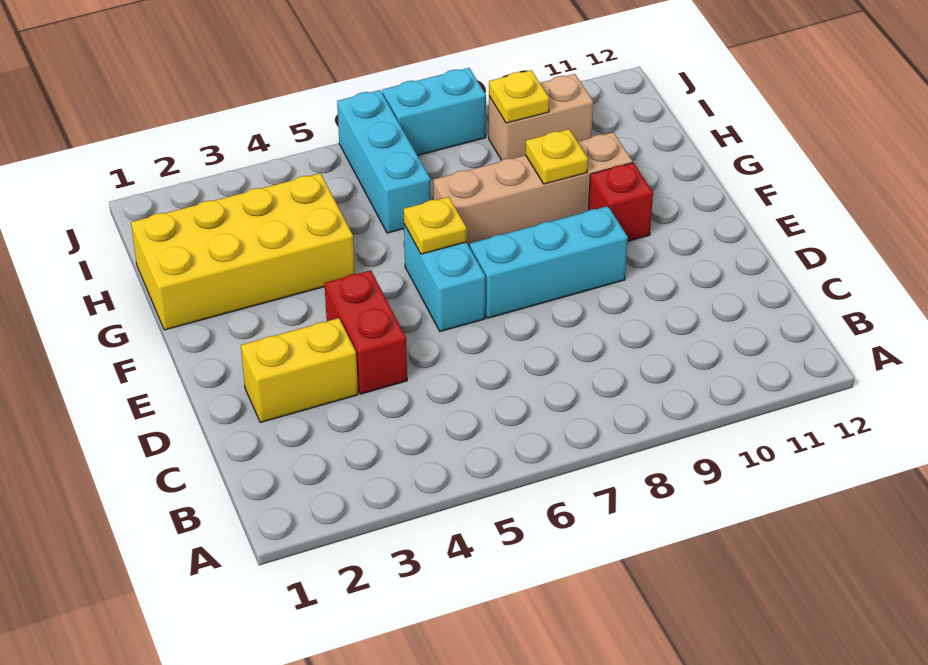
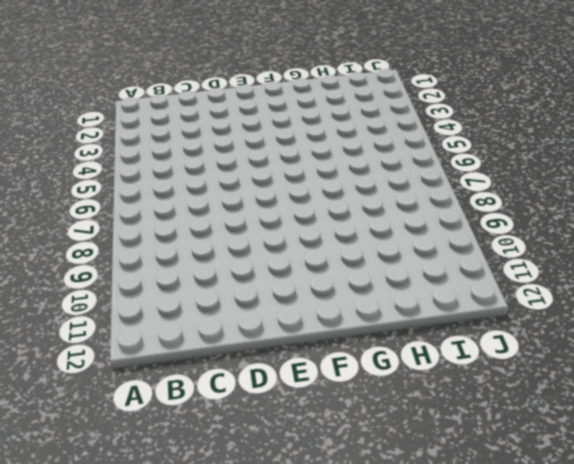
none -> yellow 1x2 brick [241,318,358,422]
none -> red 1x2 brick [324,270,407,394]
none -> cyan 1x2 brick [404,224,485,332]

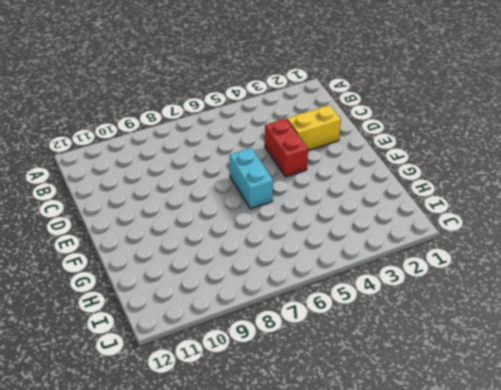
none -> cyan 1x3 brick [470,206,628,318]
none -> red 1x1 brick [589,163,653,241]
none -> yellow 2x4 brick [131,173,355,330]

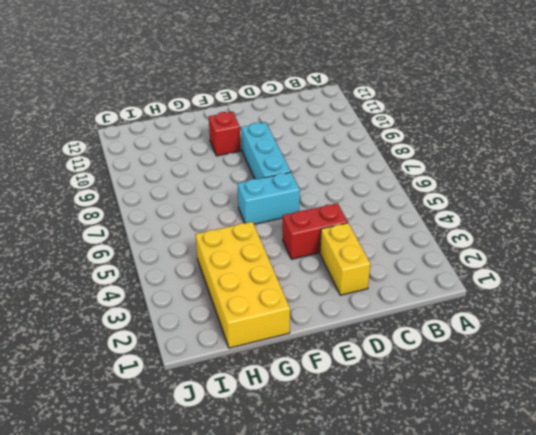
none -> tan 1x4 brick [433,132,633,247]
none -> cyan 1x3 brick [337,90,431,233]
none -> tan 1x2 brick [489,74,593,160]

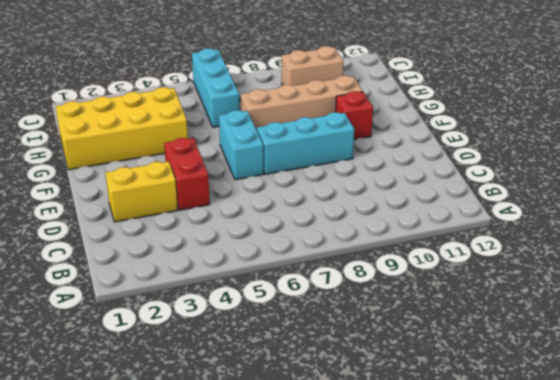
none -> cyan 1x2 brick [382,68,486,156]
none -> yellow 1x1 plate [404,197,467,254]
none -> yellow 1x1 plate [526,129,588,184]

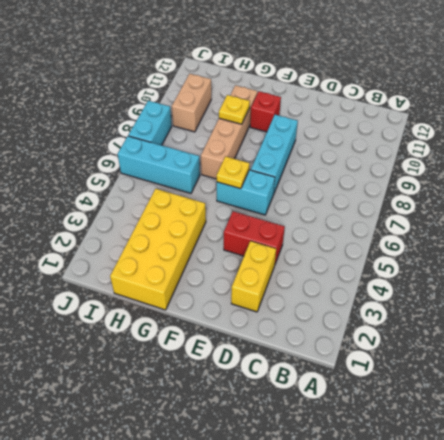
none -> yellow 1x1 plate [489,70,549,123]

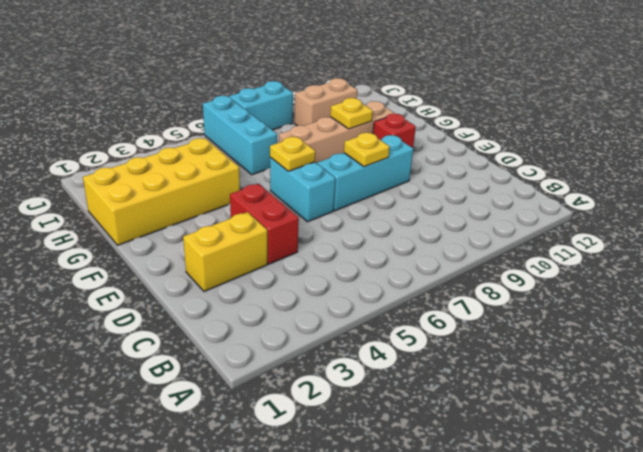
yellow 1x1 plate [344,133,390,167] -> yellow 1x1 plate moved to [489,70,549,123]

